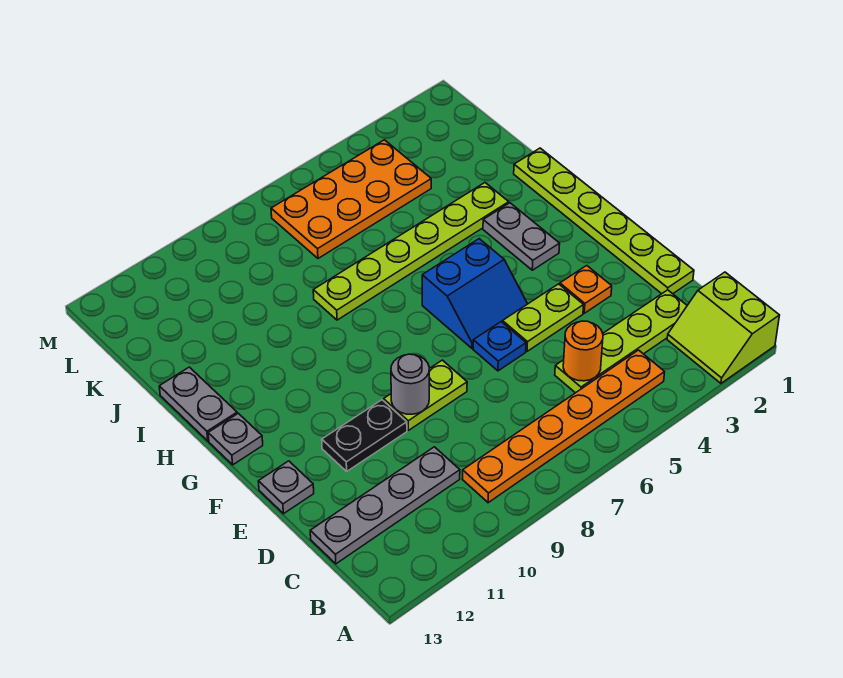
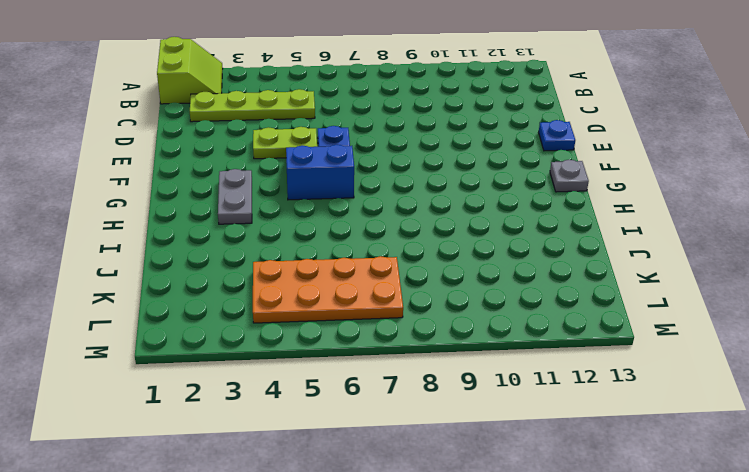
blue 1x1 plate [539,120,575,151] -> grey 1x1 plate [258,461,314,514]
none -> orange 1x6 plate [462,350,665,503]
none -> grey 1x4 plate [310,447,460,564]
none -> lime 1x6 plate [514,148,694,294]

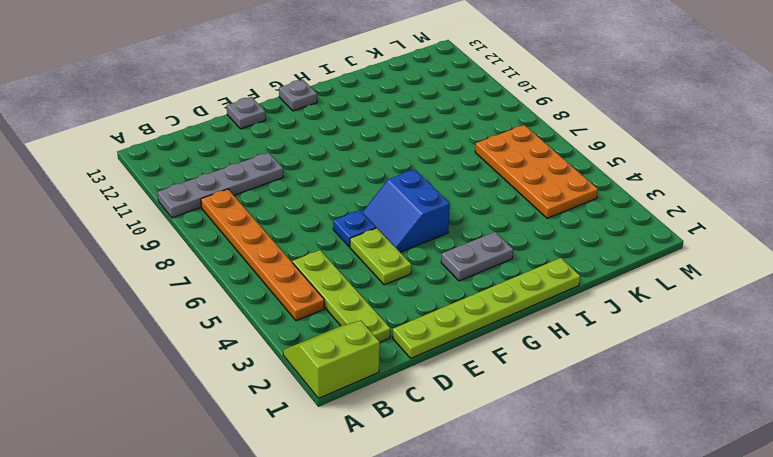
grey 1x4 plate [158,152,283,218] -> grey 1x4 plate turned to [310,447,460,564]
none -> orange 1x1 plate [560,266,612,313]
none -> lime 1x2 plate [384,360,467,430]
none -> black 1x2 plate [322,400,407,471]

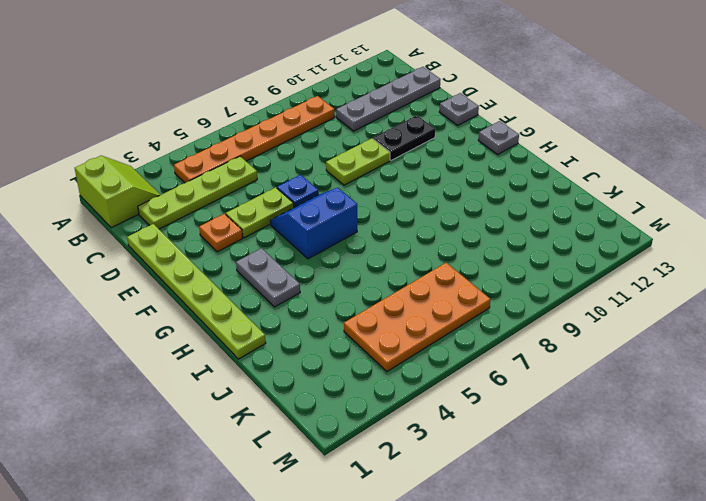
none -> grey 1x2 plate [159,367,237,441]
none -> lime 1x6 plate [313,183,509,320]
none -> orange 1x1 round brick [563,321,603,381]

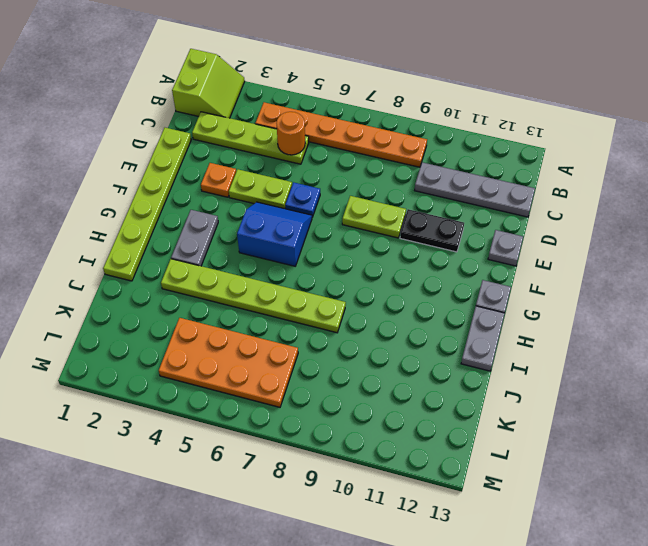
none -> grey 1x1 round brick [391,354,429,414]

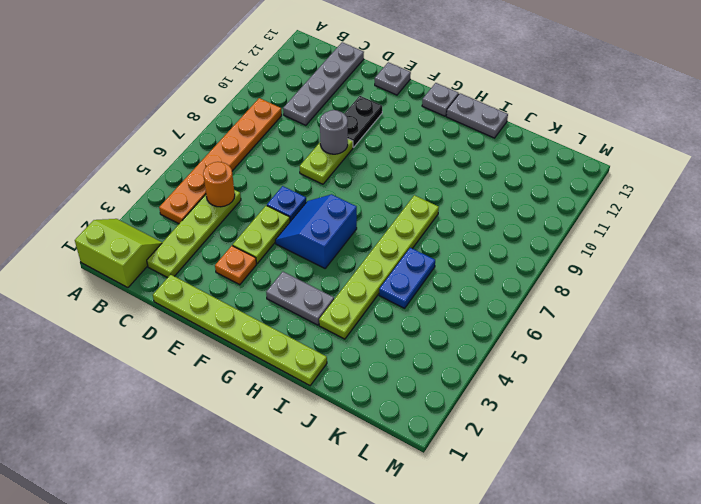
blue 1x2 plate [379,248,435,308] -> none
none -> orange 2x4 plate [271,140,431,258]

